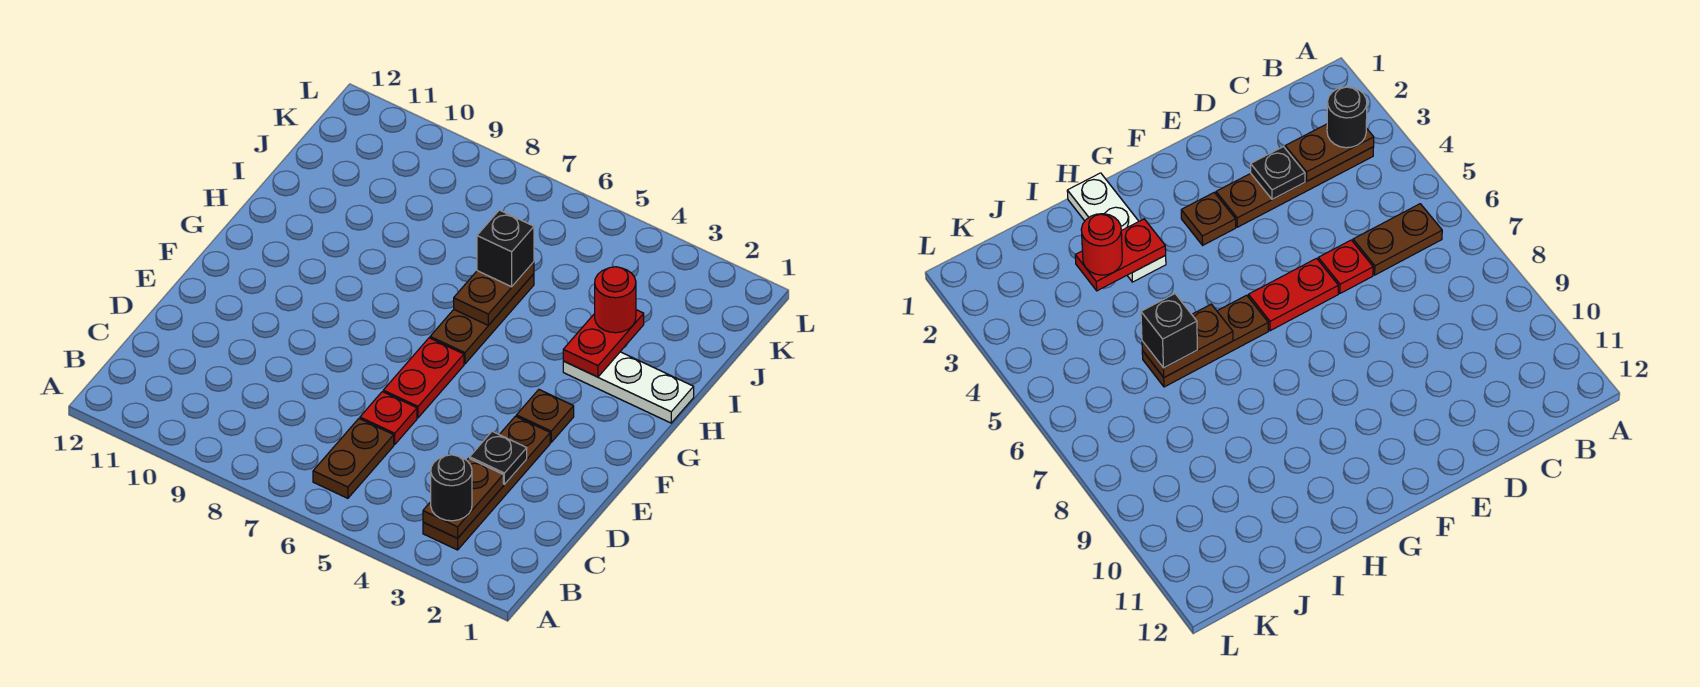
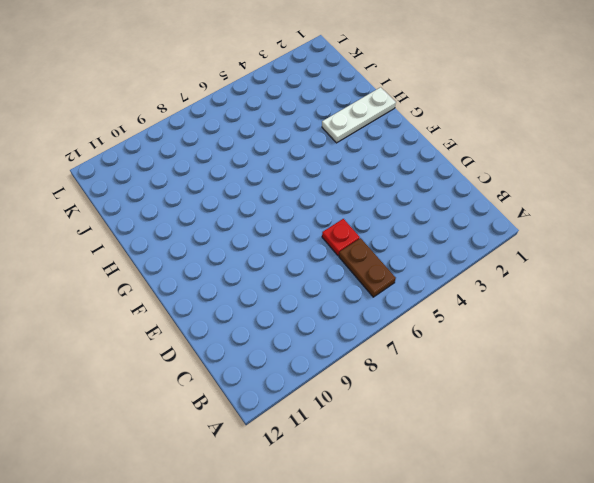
none -> brown 1x4 plate [423,416,550,550]
none -> red 1x2 plate [383,338,464,418]
none -> brown 1x1 plate [516,390,574,442]

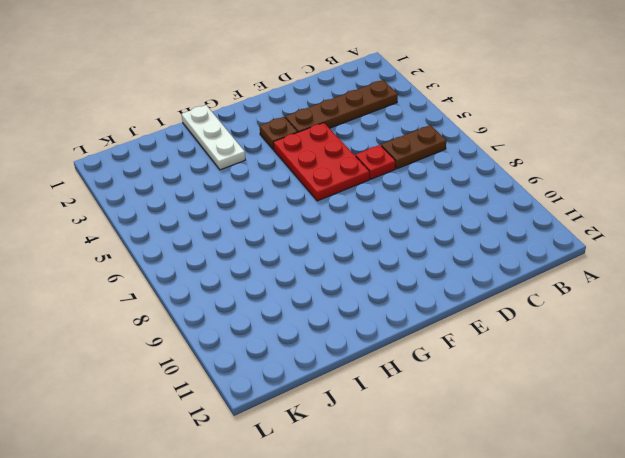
red 2x3 plate [273,123,369,201] -> red 1x2 plate [383,338,464,418]
none -> brown 1x3 plate [430,274,534,364]
none -> brown 1x2 plate [423,458,503,538]
none -> black 1x1 plate [470,431,527,484]

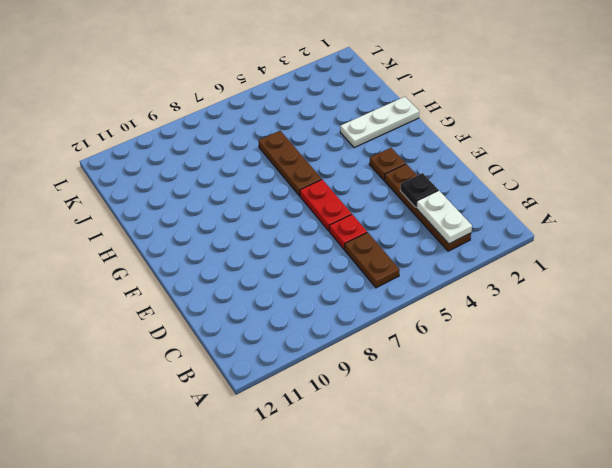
white 1x2 plate [416,190,472,244] -> brown 1x2 plate [423,458,503,538]
none -> red 1x2 plate [563,310,644,377]
none -> brown 1x2 plate [454,262,534,325]
none -> black 1x1 round brick [431,455,472,521]

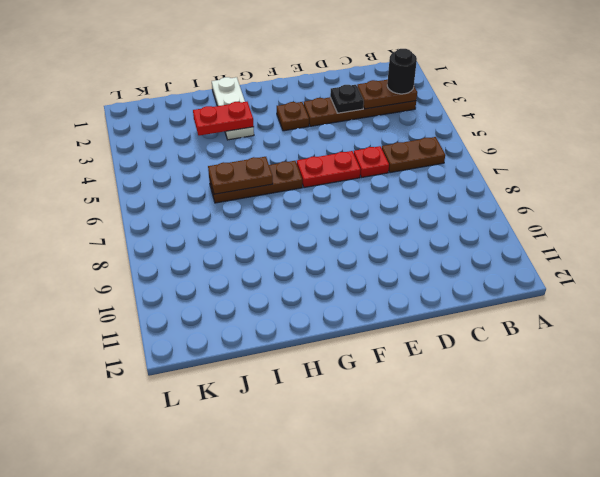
none -> red 1x1 round brick [595,267,636,333]
none -> black 1x1 brick [477,210,534,287]

